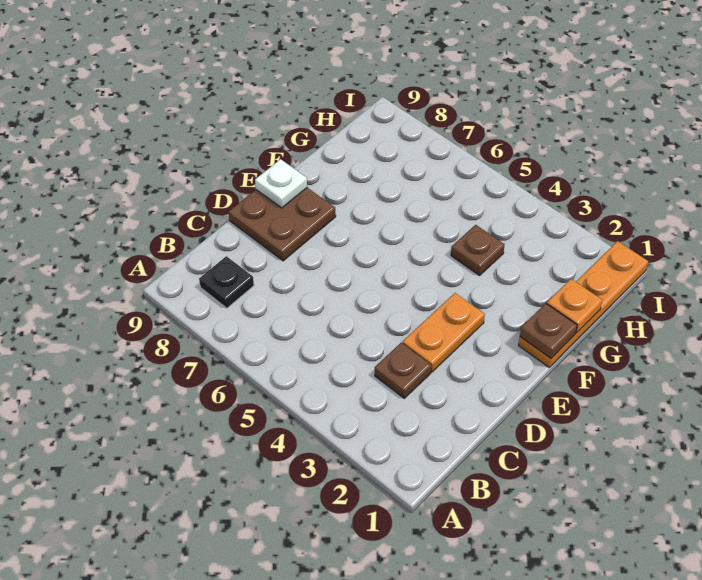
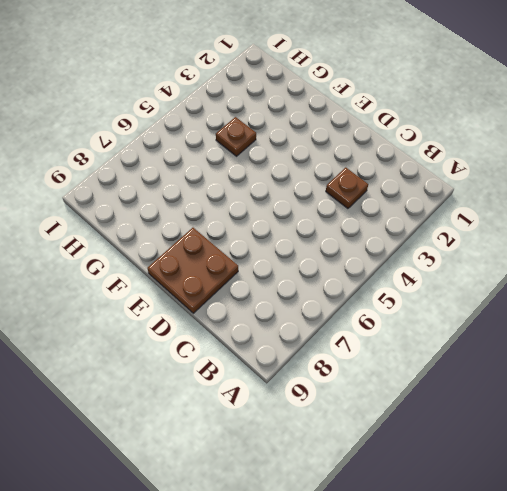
none -> black 1x1 plate [199,256,254,308]
none -> orange 1x2 plate [402,293,485,372]

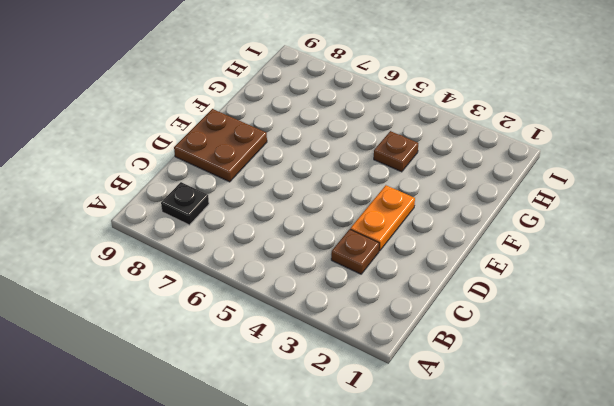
none -> orange 1x4 plate [518,241,648,367]
none -> white 1x1 plate [255,159,307,208]

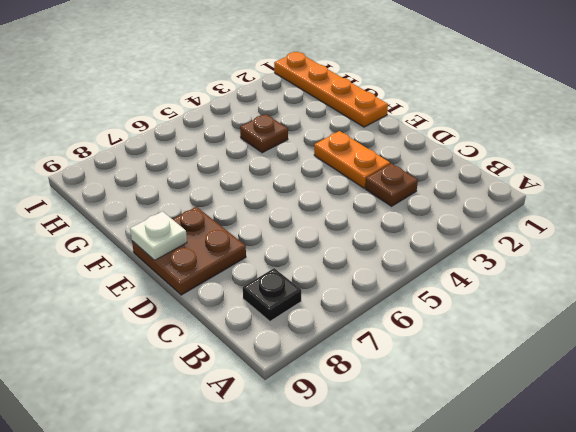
none -> brown 1x1 plate [520,304,577,358]
none -> orange 1x1 plate [547,279,602,333]

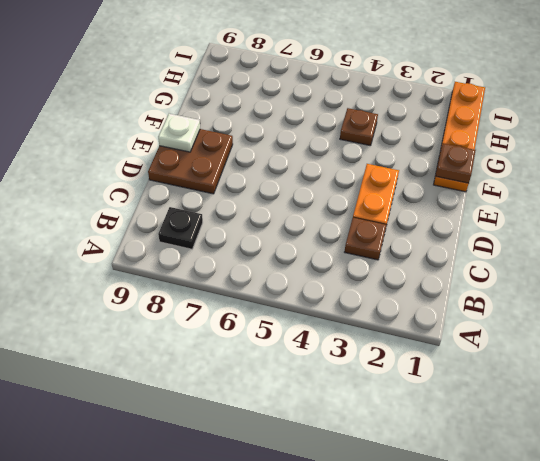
none -> orange 1x1 plate [547,279,602,333]

